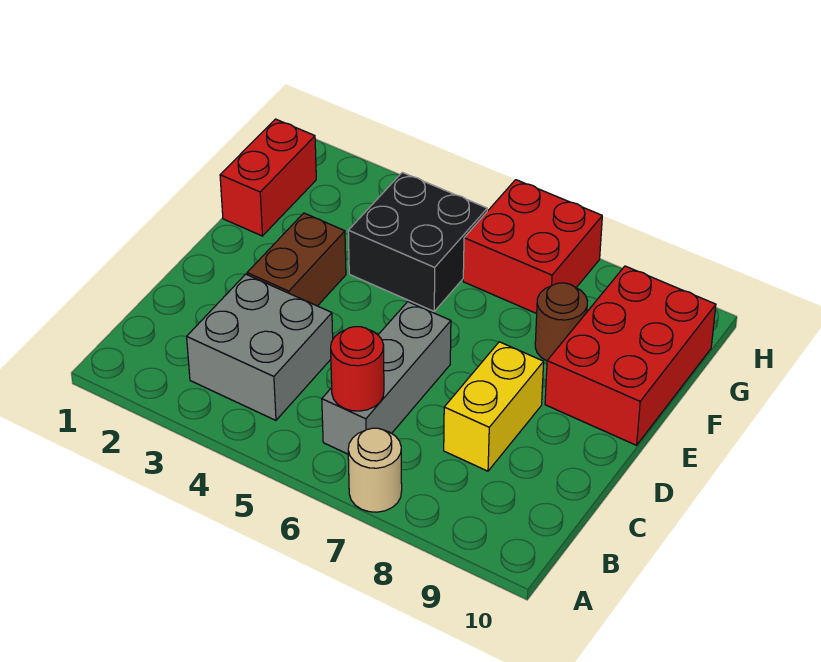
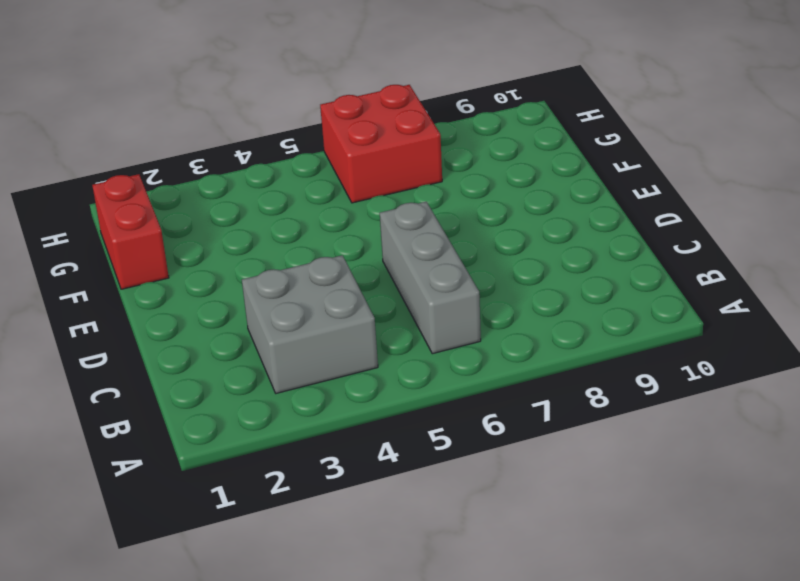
none -> tan 1x1 round brick [348,428,402,512]
none -> yellow 1x2 brick [444,342,544,471]

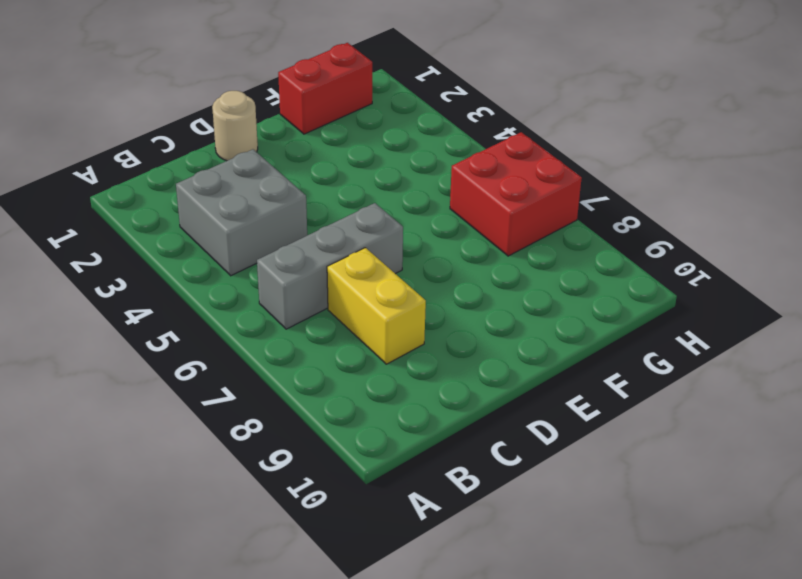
yellow 1x2 brick [327,248,426,364] -> yellow 1x2 brick turned to [444,342,544,471]
tan 1x1 round brick [212,91,258,161] -> tan 1x1 round brick moved to [348,428,402,512]
none -> brown 1x2 brick [247,213,346,306]
none -> red 2x3 brick [545,266,716,445]

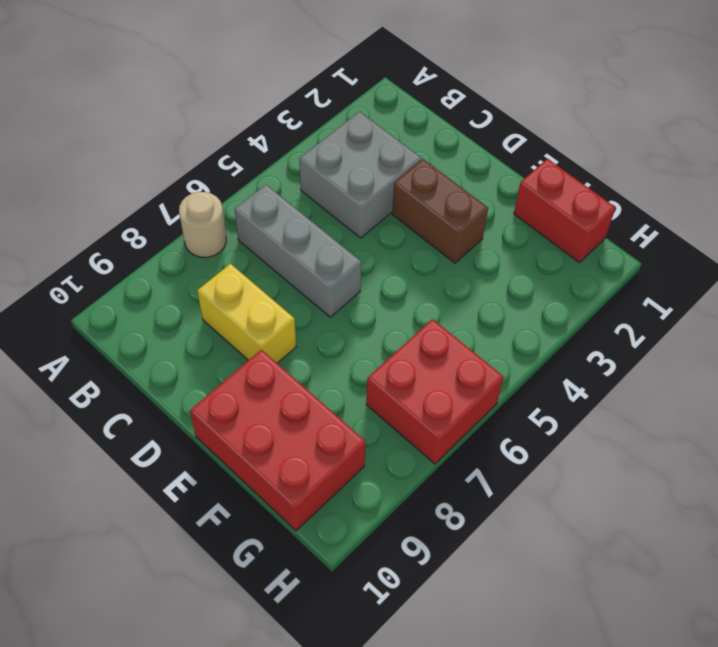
none -> black 2x2 brick [348,172,487,311]
none -> brown 1x1 round brick [535,283,588,361]

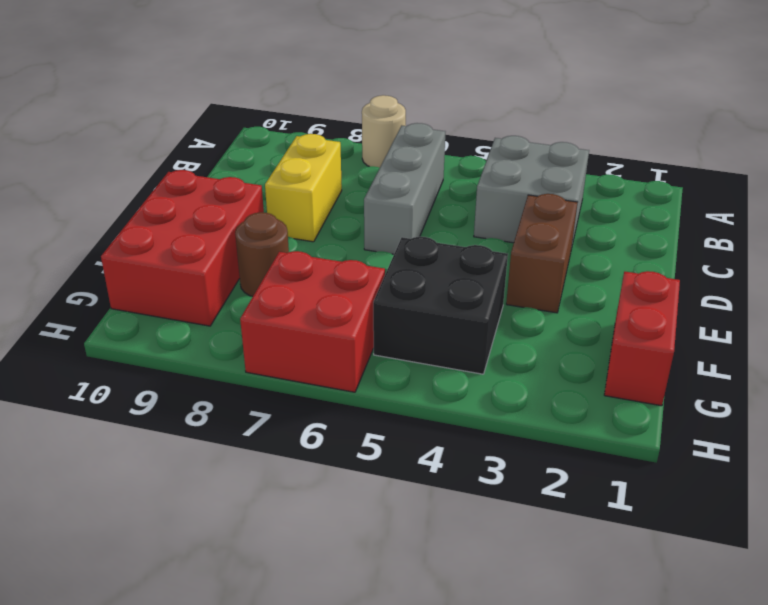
none -> red 1x1 round brick [331,327,384,411]

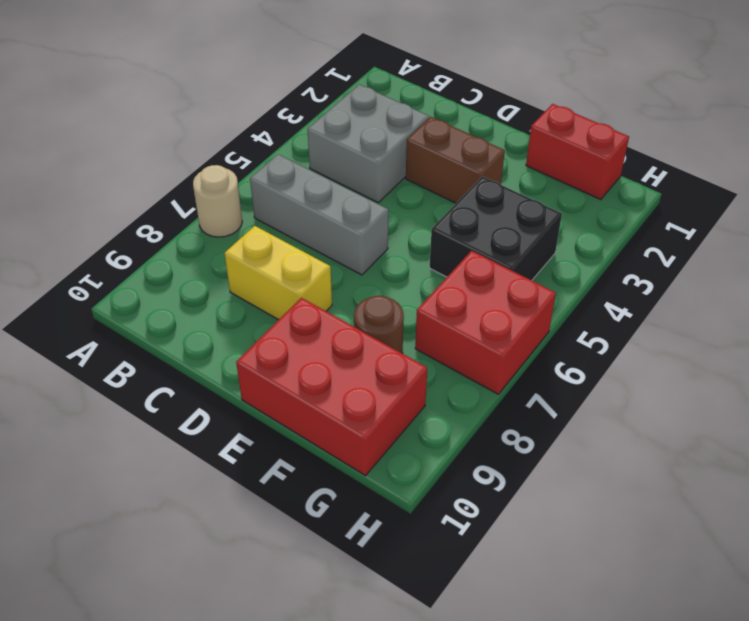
none -> red 1x1 round brick [331,327,384,411]

